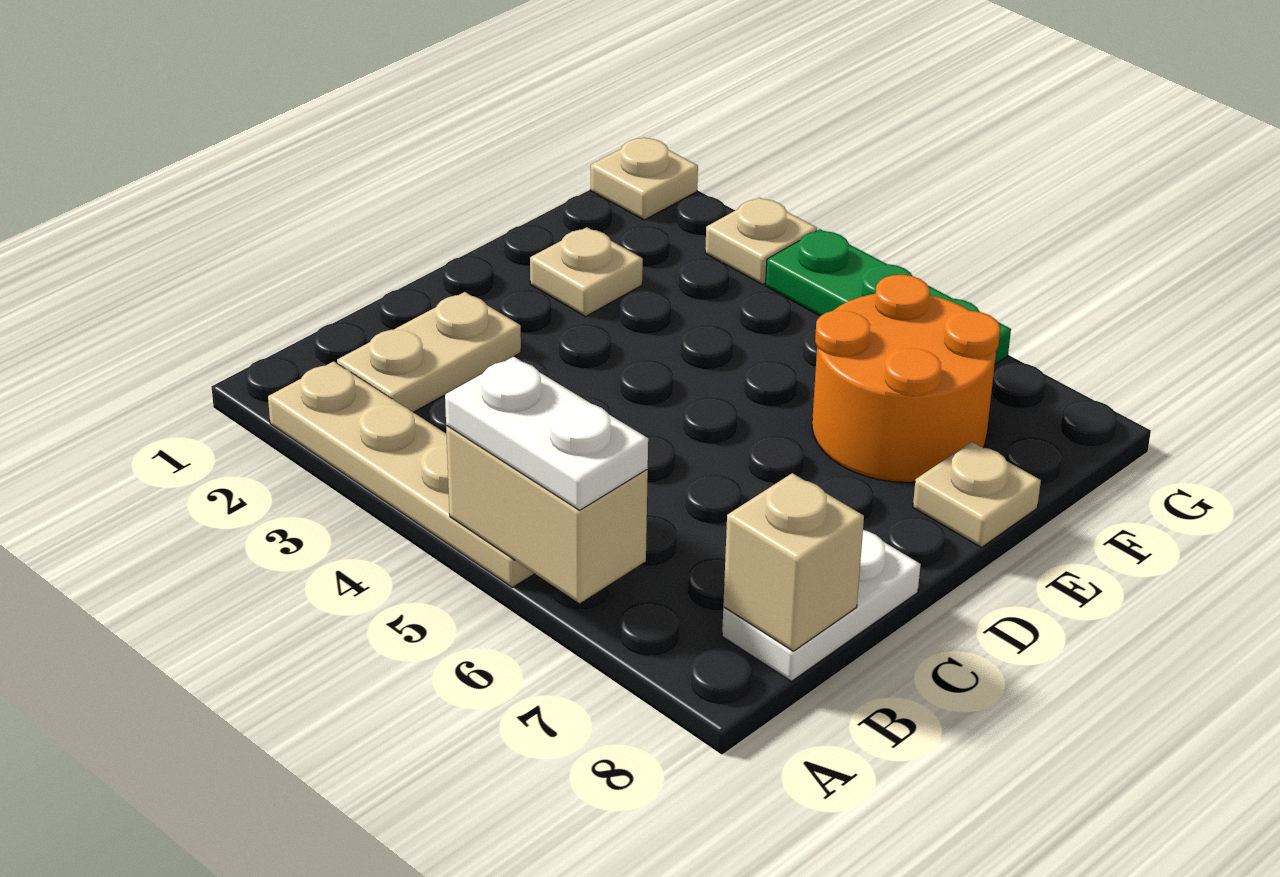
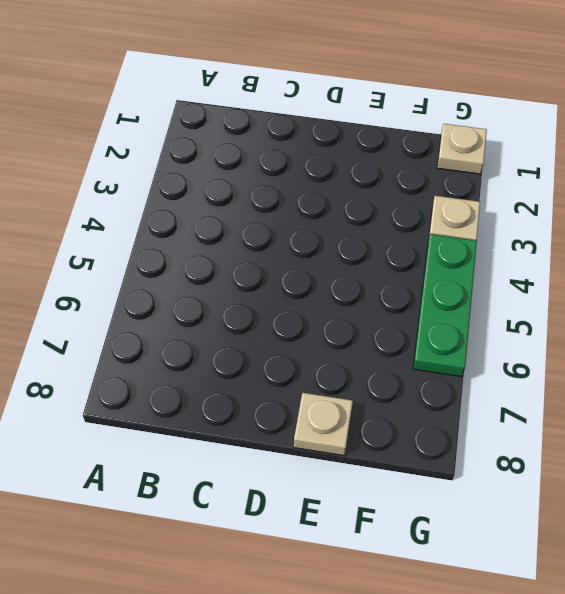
none -> tan 1x4 plate [268,361,535,588]
none -> tan 1x2 plate [337,292,521,412]
none -> white 1x2 plate [722,530,921,681]

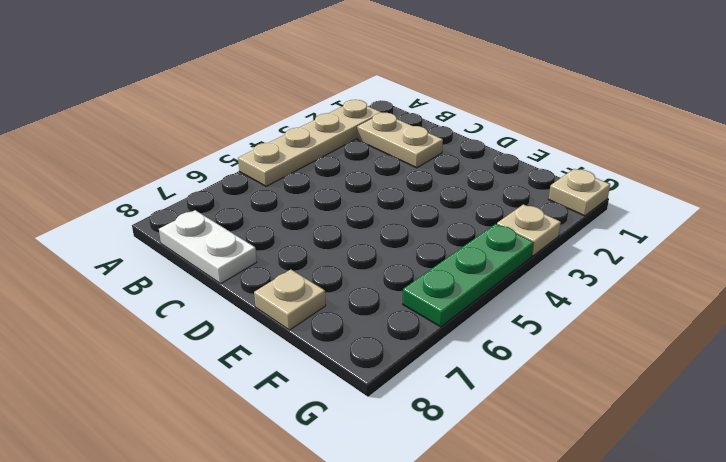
none -> tan 1x1 plate [530,227,643,316]
none -> orange 2x2 round brick [812,275,1000,482]
none -> tan 1x2 brick [446,426,648,603]

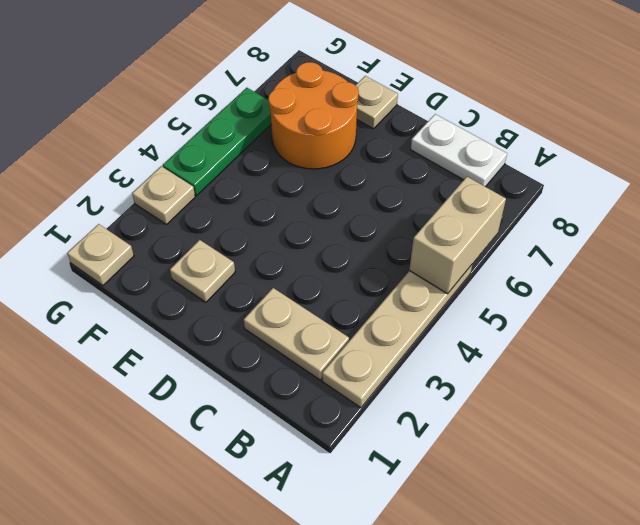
none -> tan 1x1 brick [723,473,864,651]
none -> white 1x2 plate [445,357,648,510]

